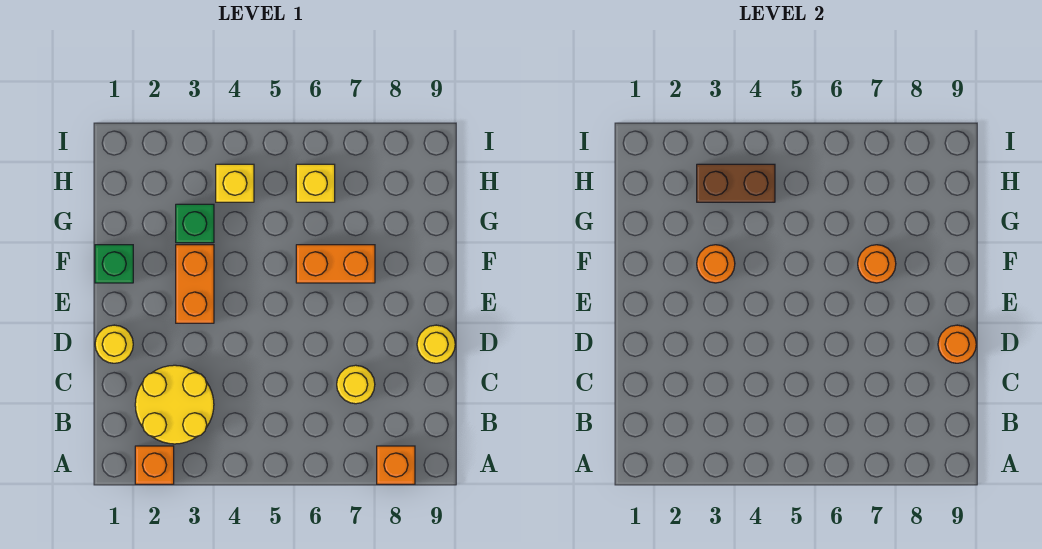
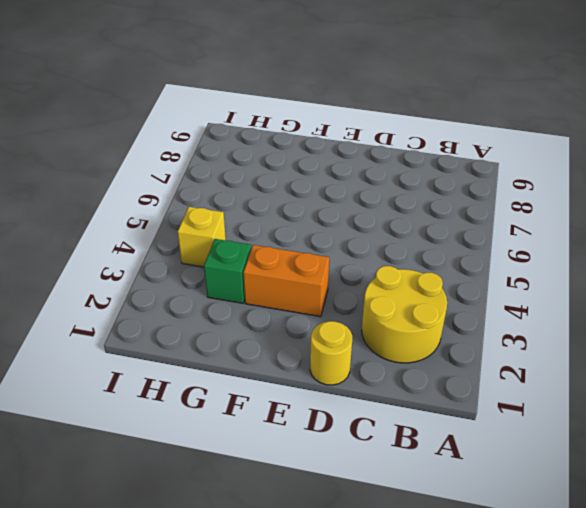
none -> orange 1x1 brick [135,446,174,484]
none -> orange 1x1 brick [377,446,415,484]
none -> yellow 1x1 round brick [337,365,375,404]

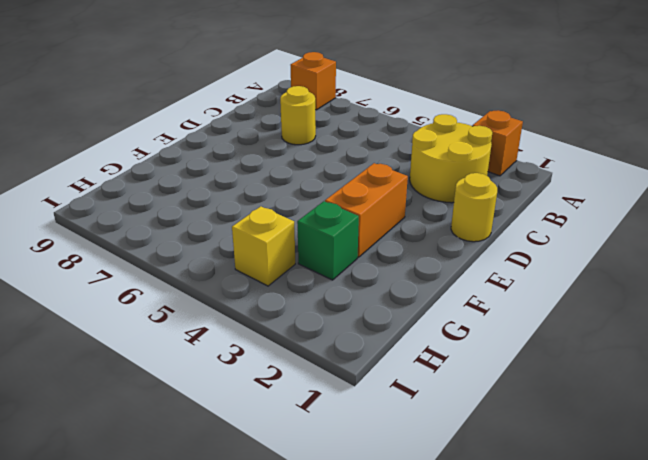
none -> yellow 1x1 round brick [417,325,455,363]
none -> green 1x1 brick [95,245,133,283]
none -> orange 1x2 brick [296,245,375,283]

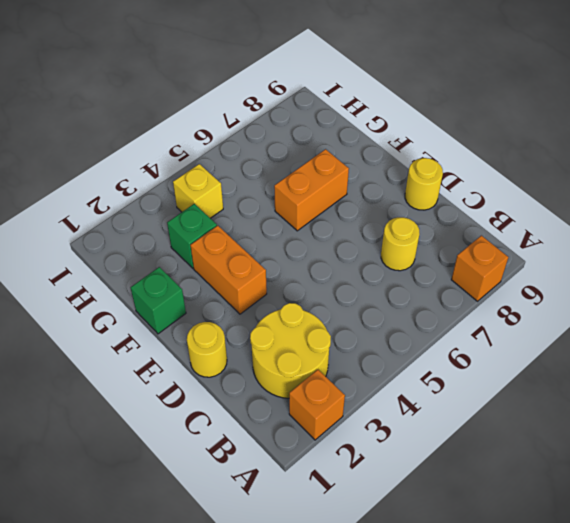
none -> yellow 1x1 brick [296,164,335,202]
none -> orange 1x1 round brick [938,325,976,363]
none -> orange 1x1 round brick [697,245,735,283]

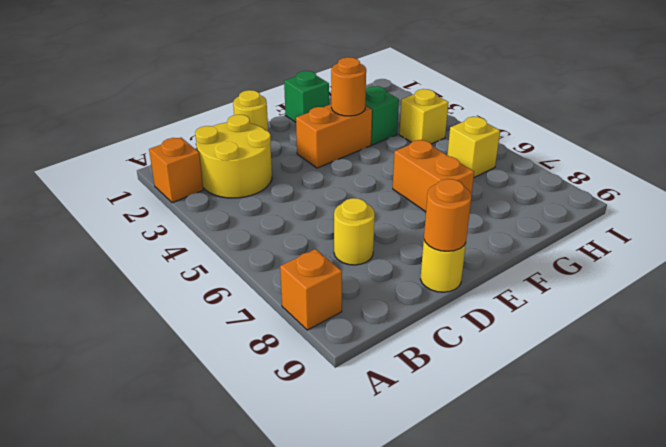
none -> orange 1x1 round brick [858,245,896,283]
none -> brown 1x2 brick [697,164,775,202]

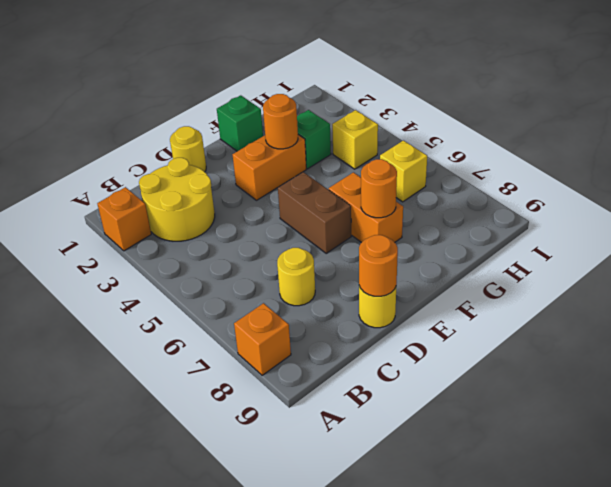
brown 1x2 brick [278,172,351,253] -> brown 1x2 brick moved to [697,164,775,202]

